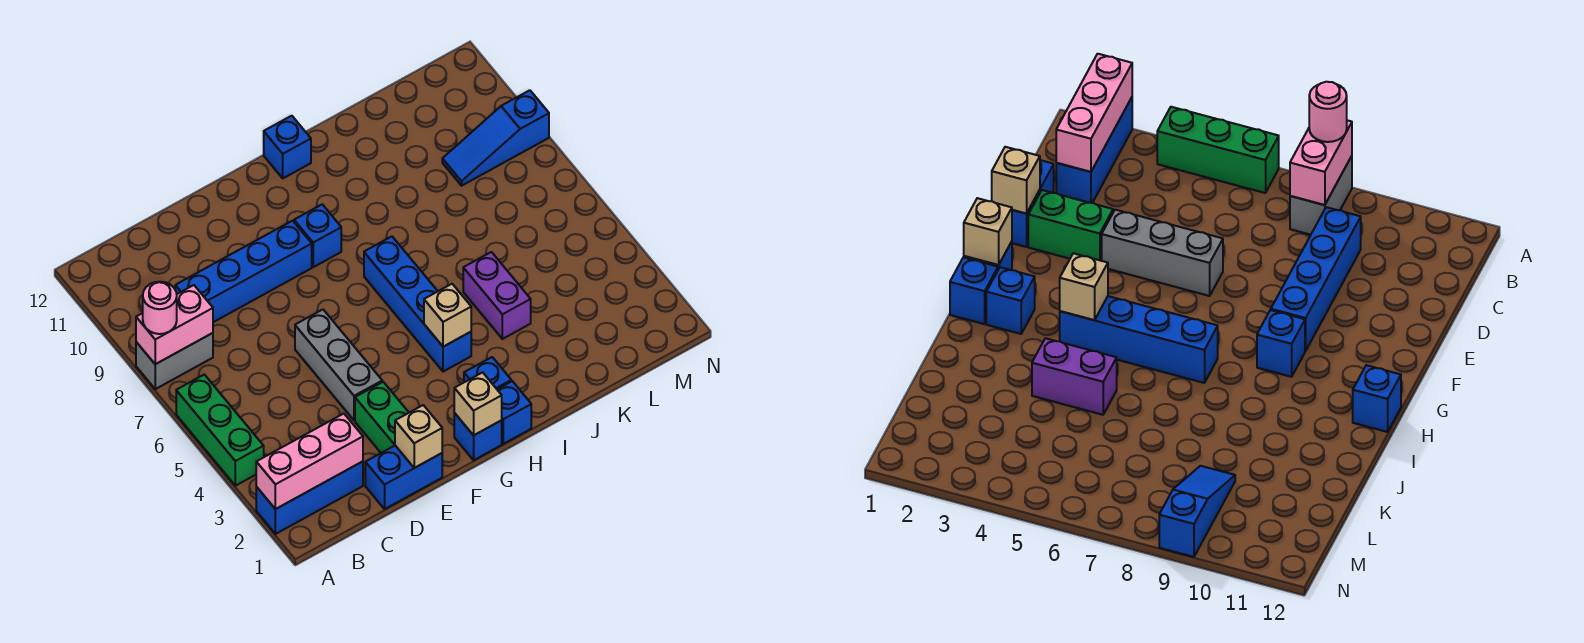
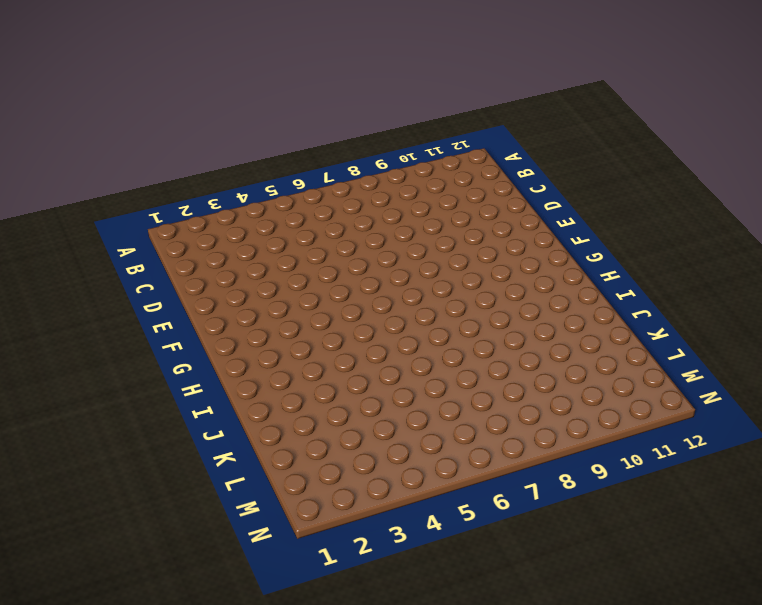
none -> blue 1x3 brick [256,462,363,534]
none -> green 1x3 brick [176,375,264,486]
none -> grey 1x2 brick [136,333,213,389]

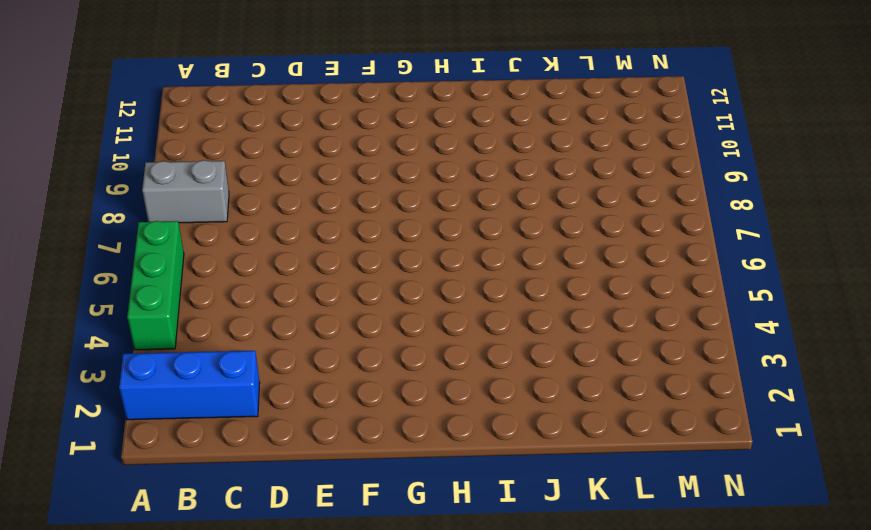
none -> blue 1x4 brick [175,221,312,322]
none -> blue 1x2 brick [365,446,442,509]
none -> green 1x2 brick [355,382,409,453]

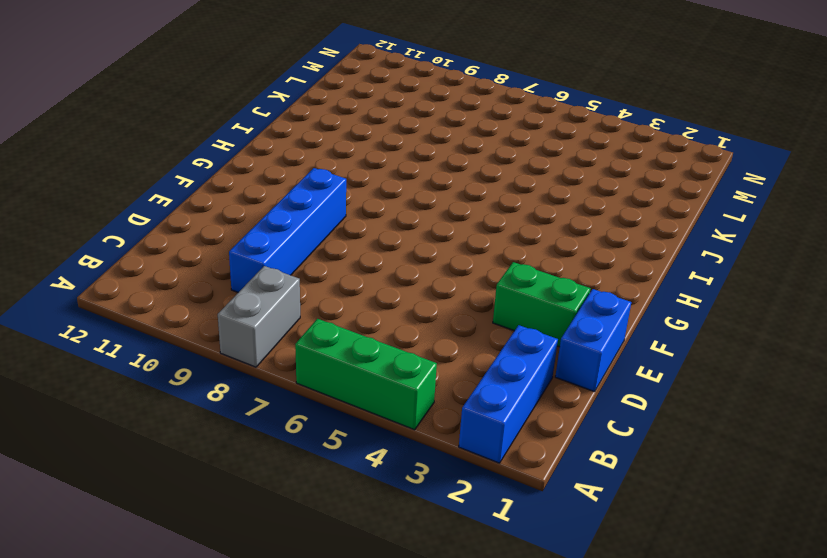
none -> grey 1x3 brick [295,310,382,420]
none -> blue 1x1 brick [454,413,502,460]
none -> blue 1x1 brick [294,204,341,267]

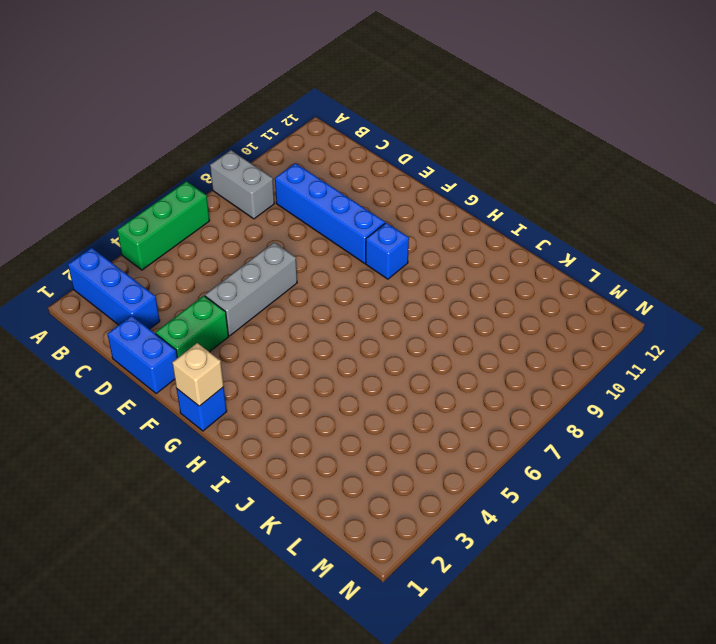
none -> blue 1x1 brick [497,381,531,444]
none -> blue 1x1 brick [464,357,511,389]
none -> blue 1x4 brick [364,237,471,372]

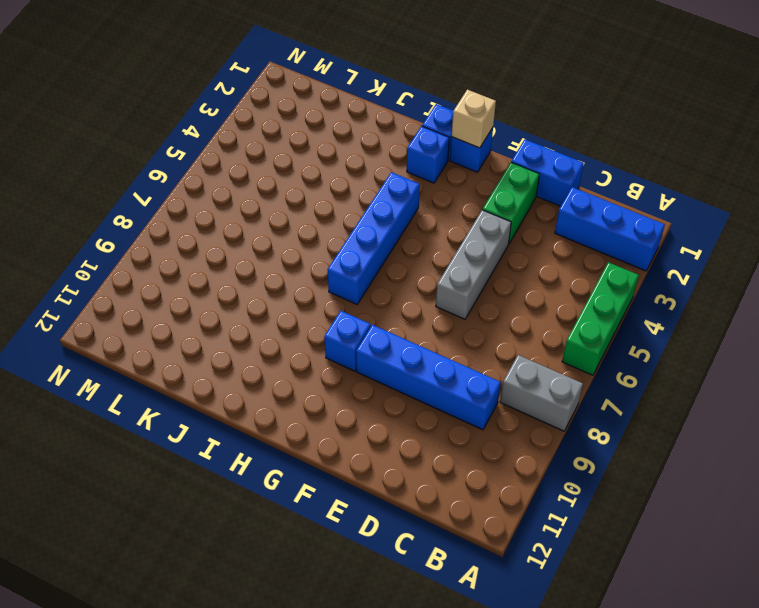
none -> blue 1x1 brick [264,116,311,178]
none -> purple 1x2 brick [463,252,531,339]
none -> blue 1x3 slope [442,90,549,186]

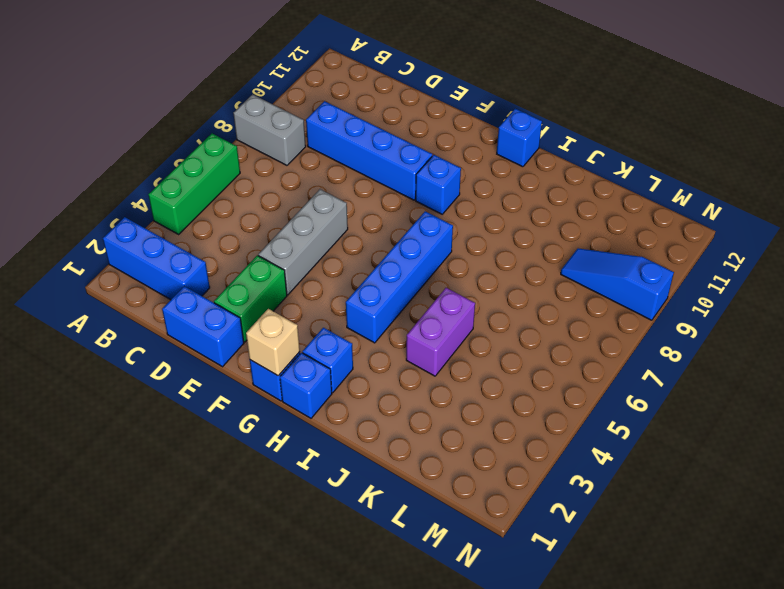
none -> pink 1x3 brick [256,414,363,509]
none -> pink 1x2 brick [136,285,213,364]
none -> tan 1x1 brick [395,405,442,468]

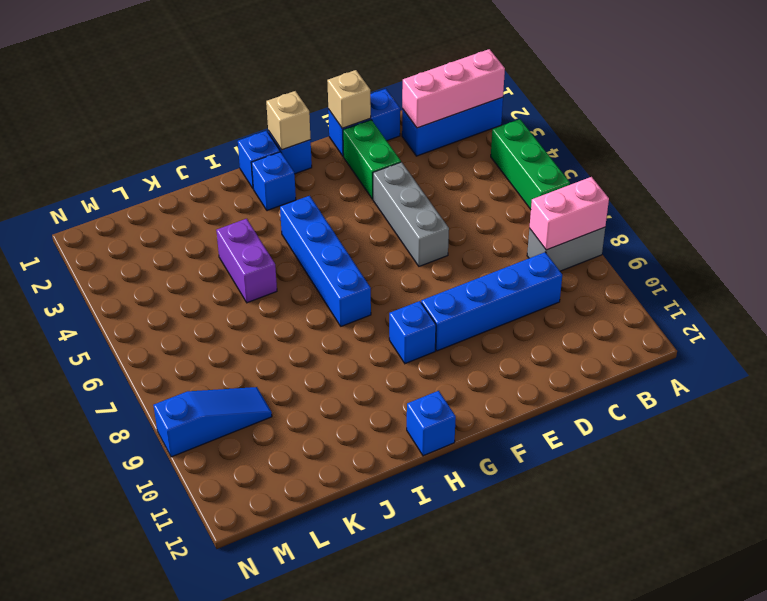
none -> tan 1x1 brick [424,284,471,347]
none -> pink 1x1 round brick [143,282,177,334]

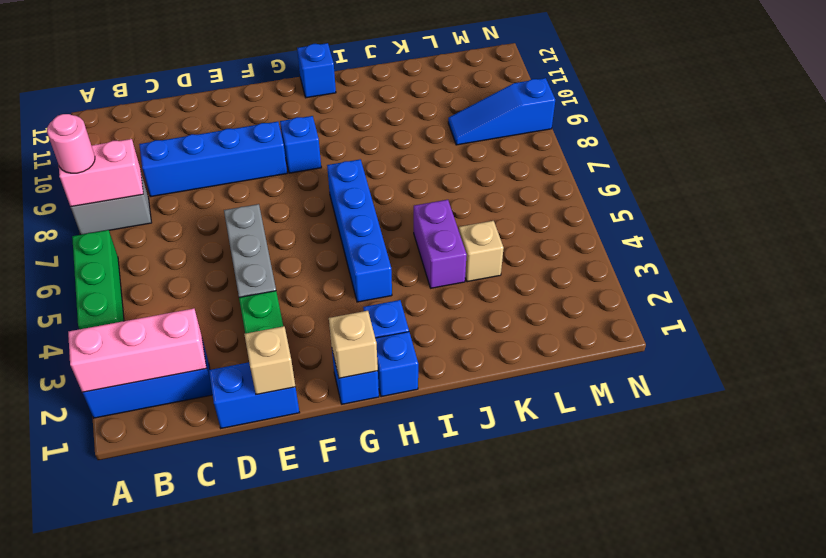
tan 1x1 brick [459,221,504,282] -> tan 1x1 brick moved to [424,284,471,347]

